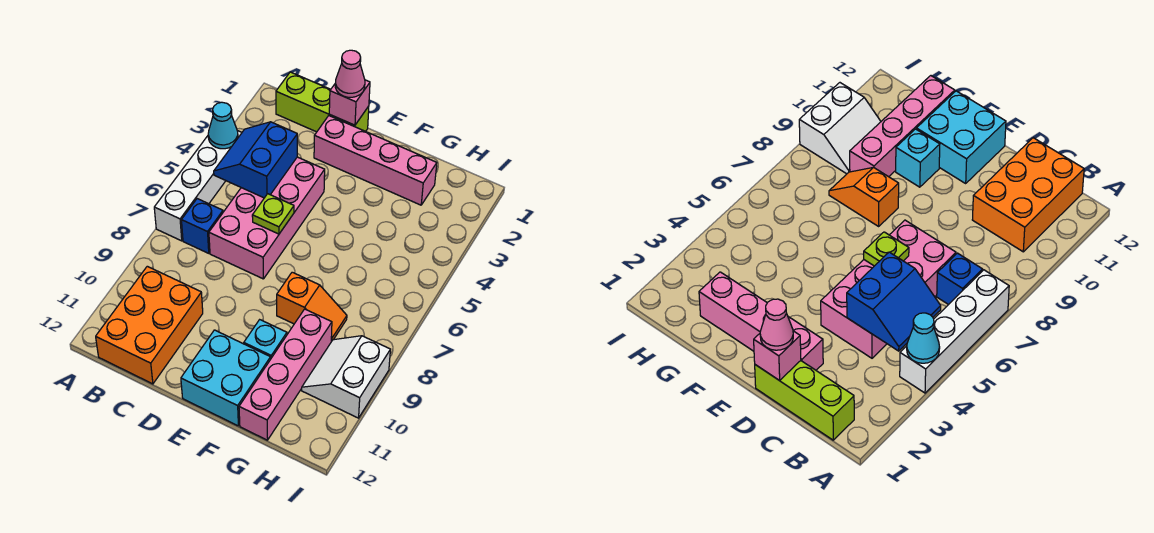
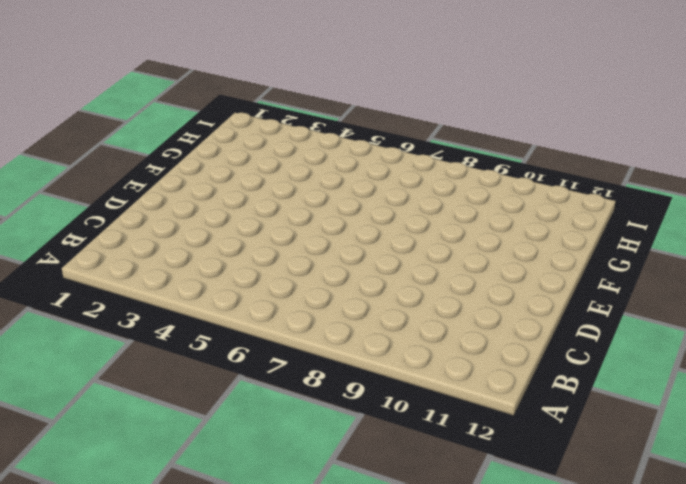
none -> white 1x4 brick [154,131,242,241]
none -> lime 1x3 brick [276,72,369,132]
none -> blue 1x1 brick [182,199,223,253]

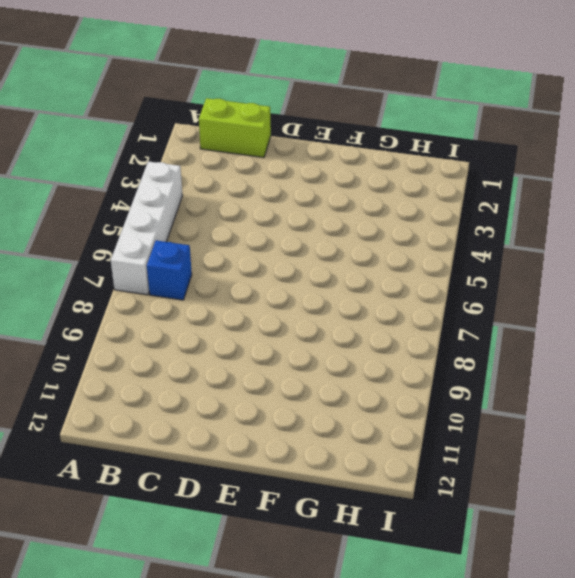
lime 1x2 brick [199,98,271,157] -> lime 1x3 brick [276,72,369,132]
none -> orange 2x3 brick [96,266,203,384]
none -> pink 2x4 brick [209,157,325,279]
none -> pink 1x4 brick [314,116,437,205]

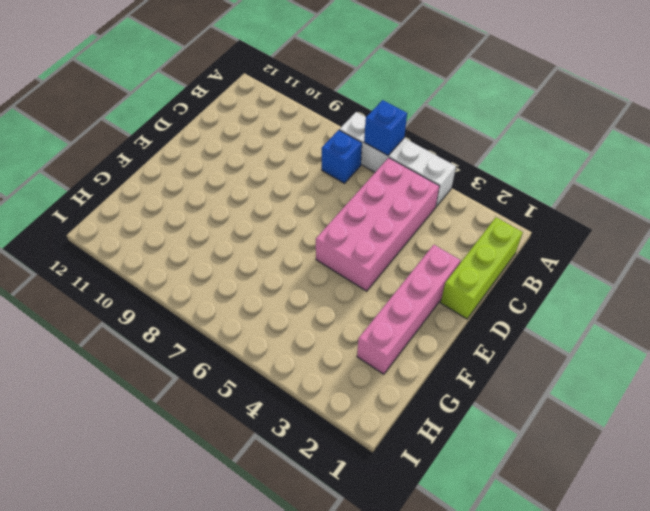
blue 1x1 brick [364,100,407,155] -> none
pink 2x4 brick [316,158,439,291] -> pink 2x4 brick turned to [209,157,325,279]
none -> orange 2x3 brick [96,266,203,384]
none -> cyan 2x2 brick [181,330,271,426]
none -> orange 1x2 slope [277,272,347,342]

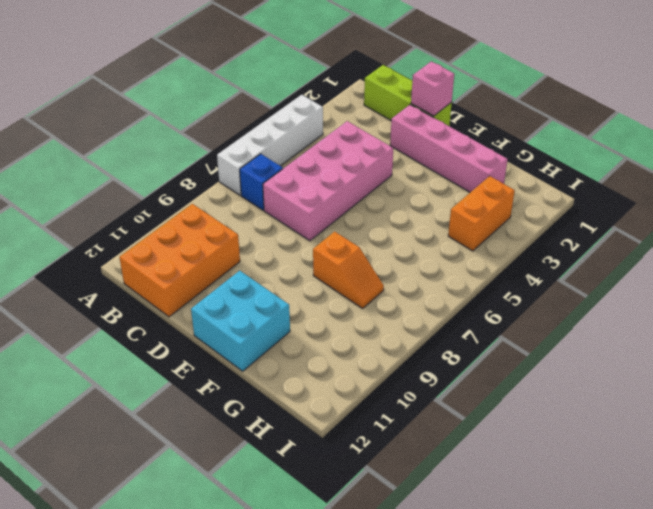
orange 1x2 brick [448,176,515,251] -> none
none -> cyan 1x1 brick [244,320,287,358]
none -> pink 1x4 brick [239,309,332,440]
none -> white 2x2 slope [302,336,390,418]

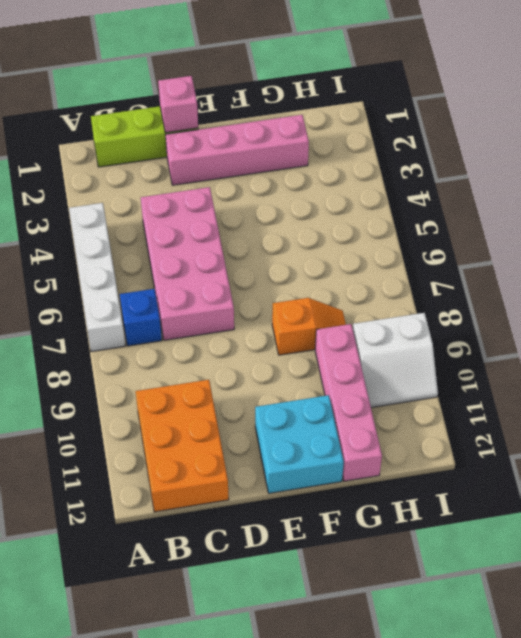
white 2x2 slope [353,313,438,407] -> white 2x2 slope turned to [302,336,390,418]
none -> cyan 1x1 brick [244,320,287,358]
none -> cyan 1x1 cone [208,102,238,149]
none -> blue 2x2 slope [214,122,297,198]

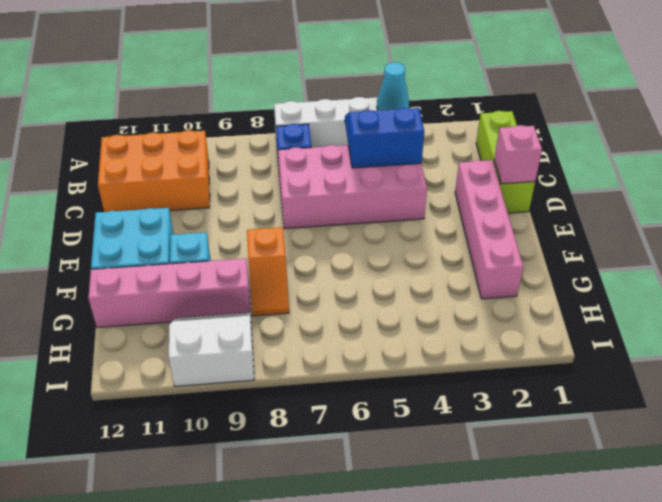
none -> lime 1x1 plate [252,194,294,234]
none -> pink 1x1 cone [335,50,365,97]

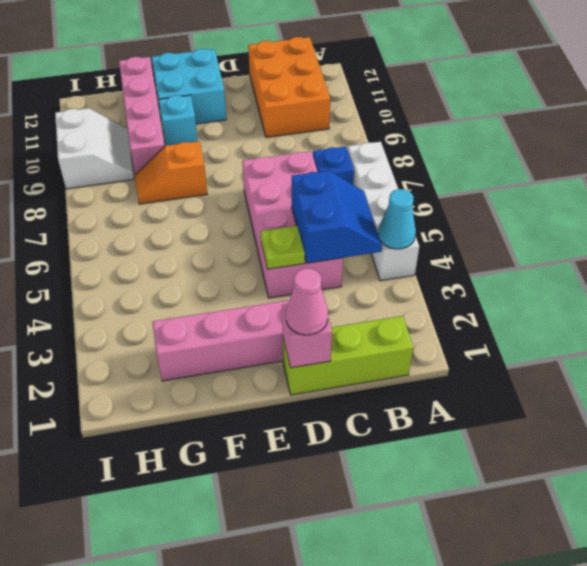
lime 1x1 plate [261,226,305,269] -> lime 1x1 plate moved to [252,194,294,234]

